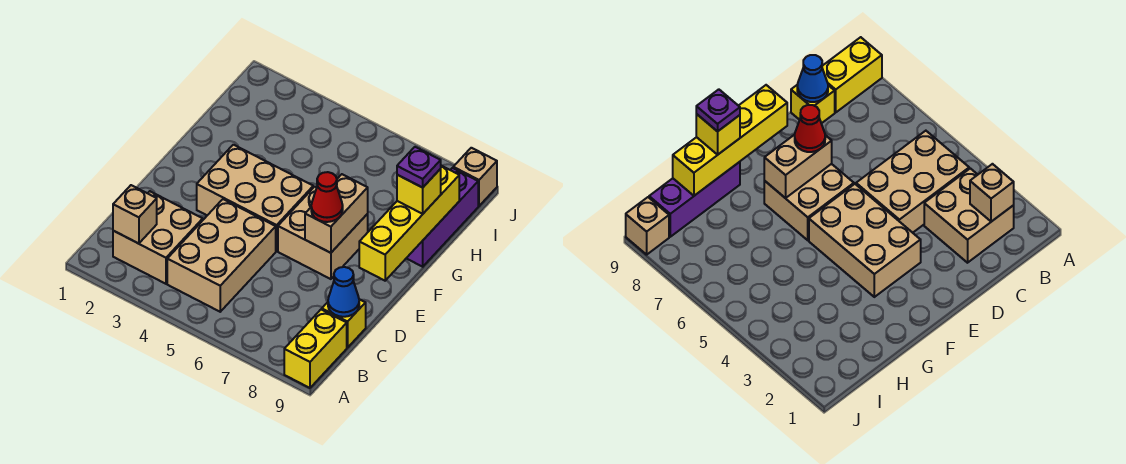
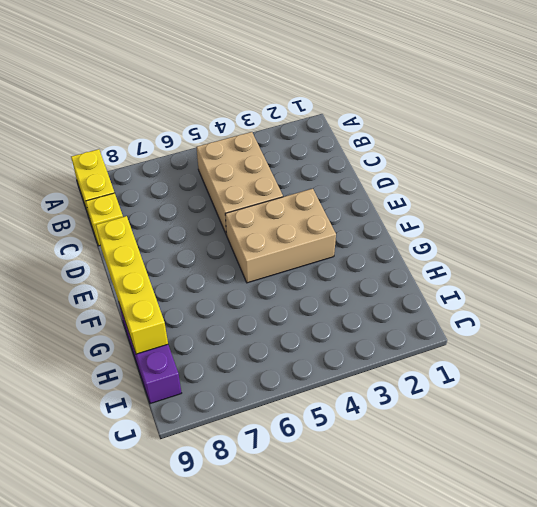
none -> tan 2x2 brick [113,191,203,284]
none -> tan 2x2 brick [278,187,368,279]
none -> tan 1x1 brick [453,148,497,206]

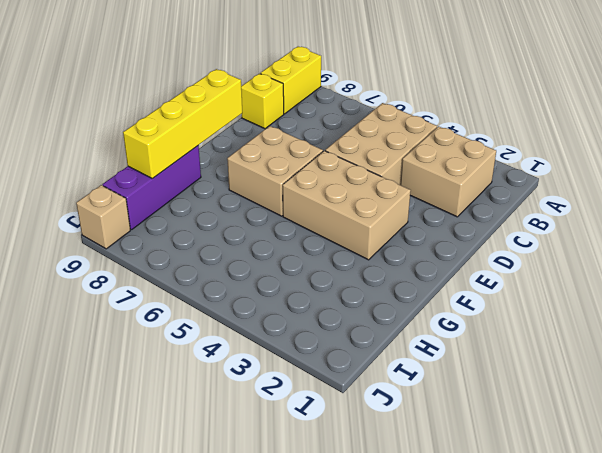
none -> tan 1x1 brick [113,185,157,244]
none -> blue 1x1 cone [328,267,359,317]
none -> tan 1x2 brick [305,174,368,253]

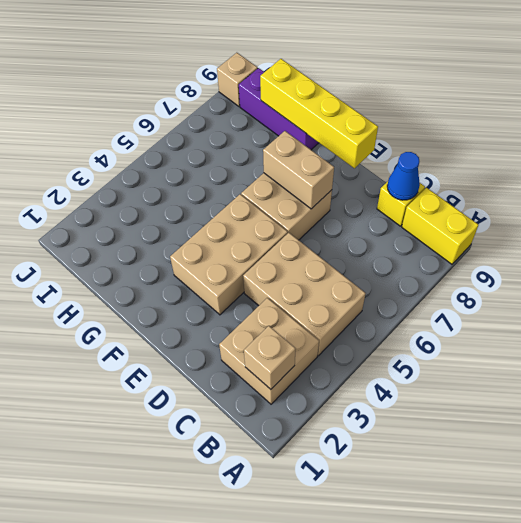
none -> red 1x1 cone [311,172,343,222]
none -> yellow 1x1 brick [397,169,441,214]
none -> purple 1x1 plate [397,147,441,188]

